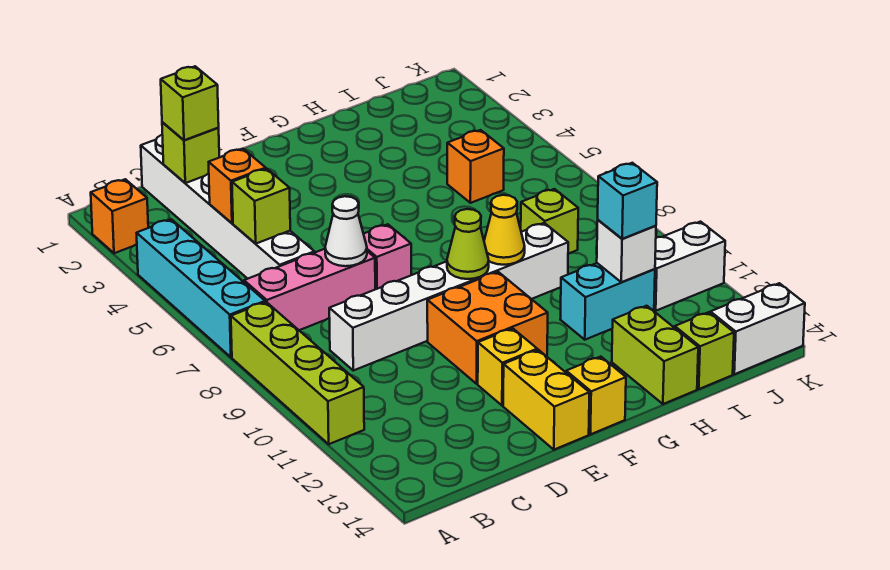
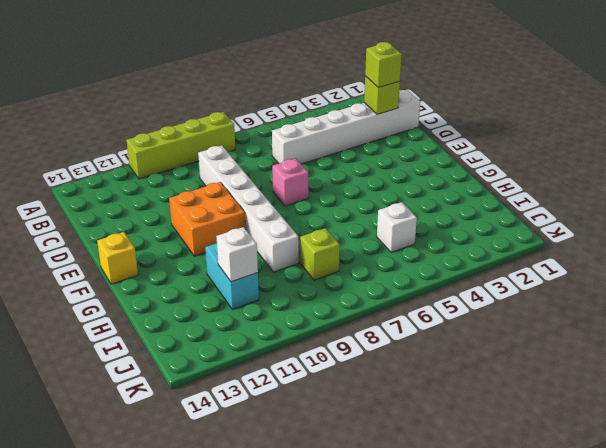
white 1x1 brick [377,202,417,253] -> orange 1x1 brick [447,130,504,203]
none -> orange 1x1 brick [91,179,148,253]
none -> cyan 1x4 brick [137,219,265,357]
none -> pink 1x3 brick [244,249,375,330]

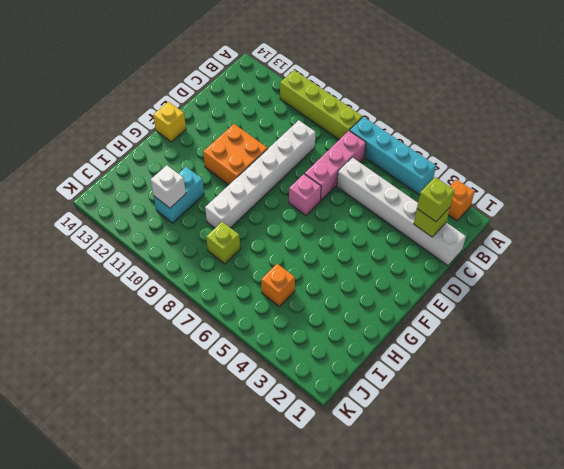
none -> yellow 1x1 brick [478,328,537,406]
none -> yellow 1x2 brick [503,350,589,450]
none -> lime 1x2 brick [612,306,698,404]

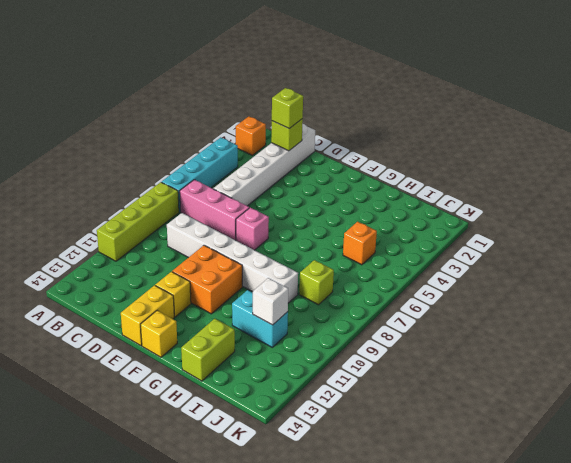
none -> lime 1x1 brick [675,312,734,389]
none -> white 1x2 brick [654,222,725,311]
none -> white 1x2 brick [710,283,805,374]

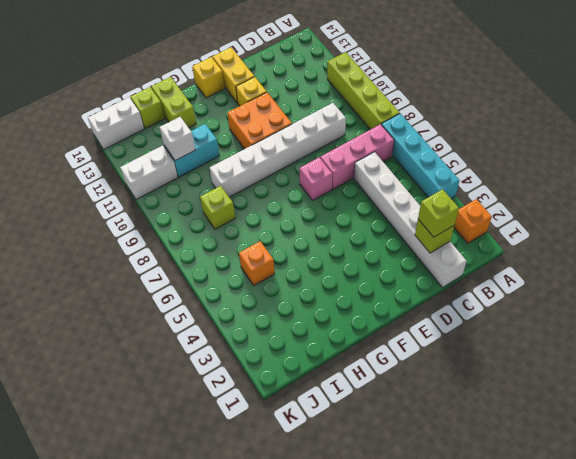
none -> orange 1x1 brick [209,149,266,223]
none -> lime 1x1 brick [232,169,290,244]
none -> white 1x1 cone [325,196,367,266]

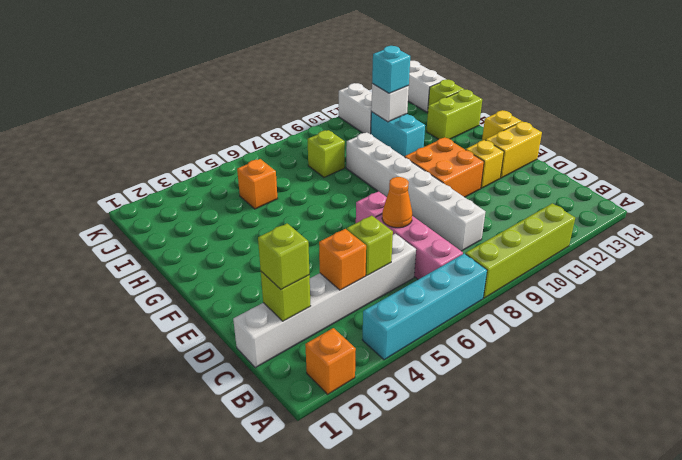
orange 1x1 cone [382,177,412,228] -> white 1x1 cone [325,196,367,266]
none -> lime 1x1 cone [447,209,489,279]
none -> yellow 1x1 cone [484,195,525,265]

